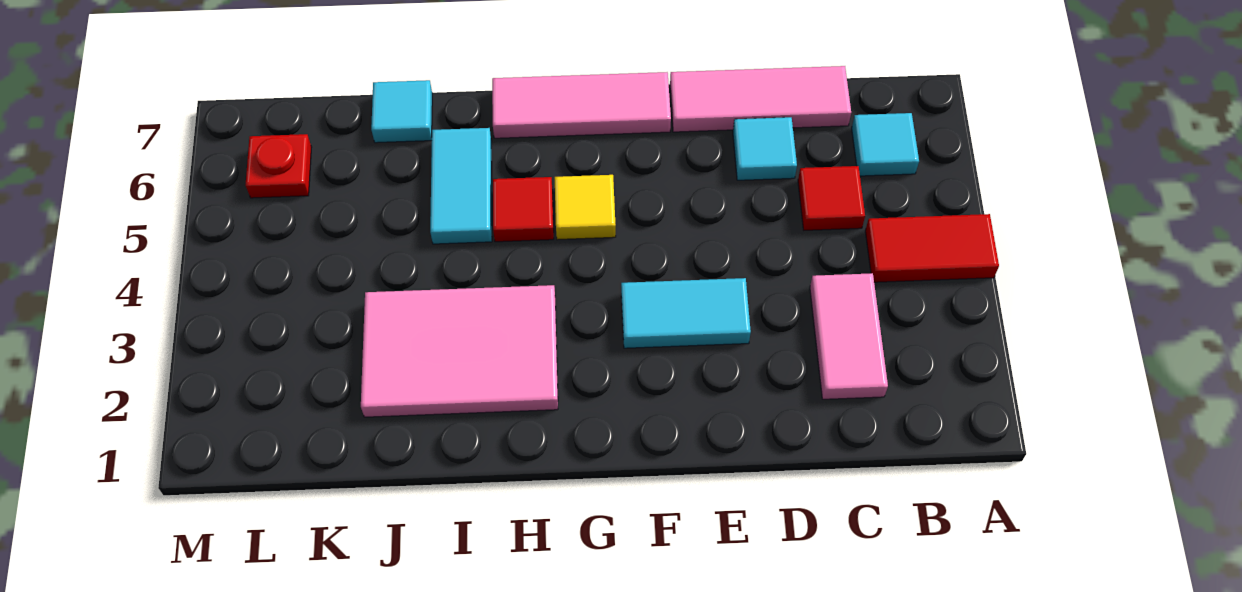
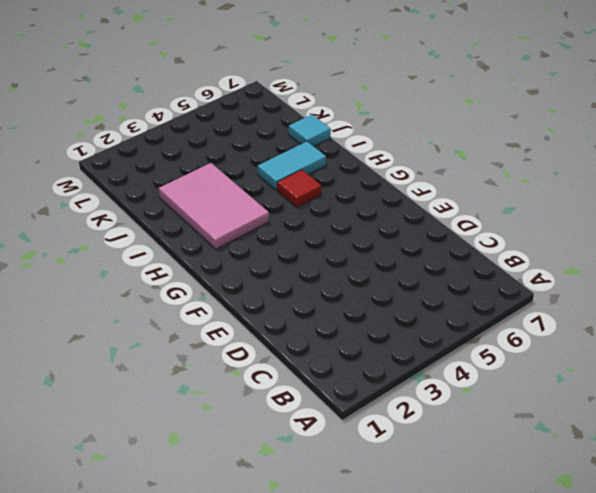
none -> red 1x2 tile [865,214,999,282]
none -> cyan 1x1 tile [852,113,919,176]
none -> pink 1x2 tile [810,273,888,399]

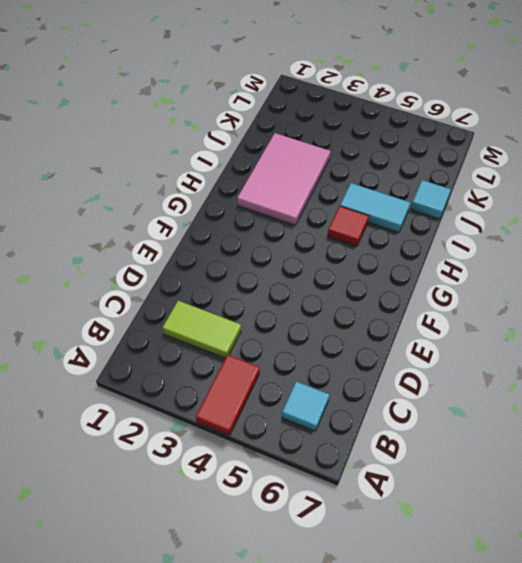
lime 1x2 tile [163,301,241,358] -> pink 1x2 tile [810,273,888,399]
none -> red 1x1 tile [798,166,865,230]
none -> pink 1x3 tile [670,66,851,132]
none -> cyan 1x1 tile [733,117,797,180]

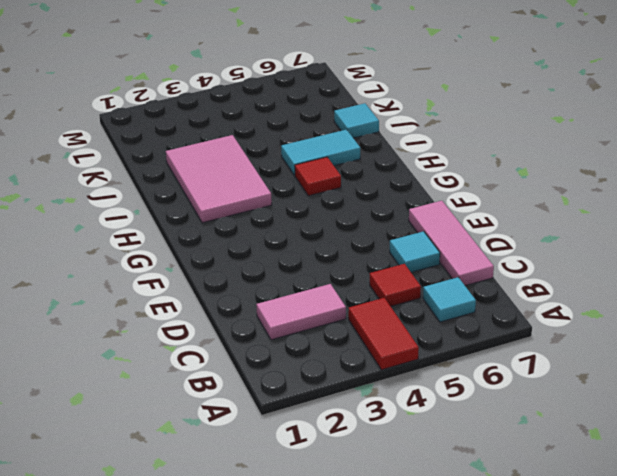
none -> cyan 1x2 tile [621,278,751,348]
none -> pink 1x3 tile [492,72,671,138]
none -> yellow 1x1 tile [555,175,616,240]

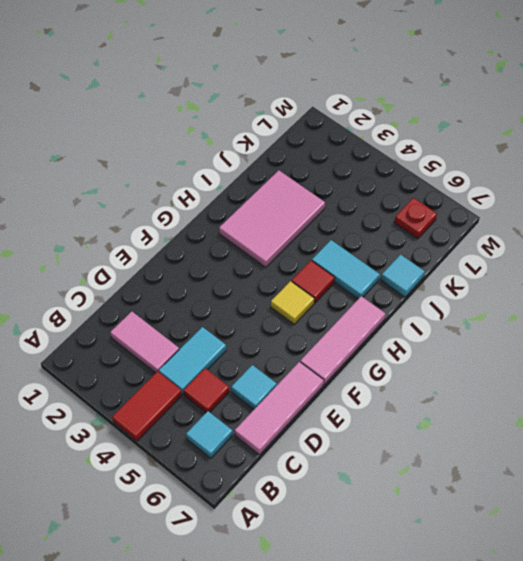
cyan 1x2 tile [159,327,226,394] -> cyan 1x2 tile moved to [621,278,751,348]

